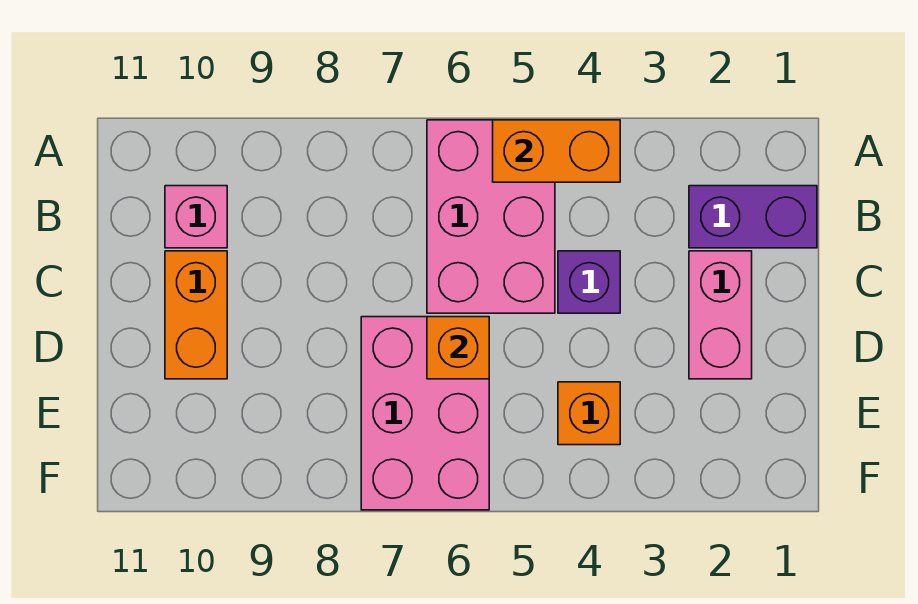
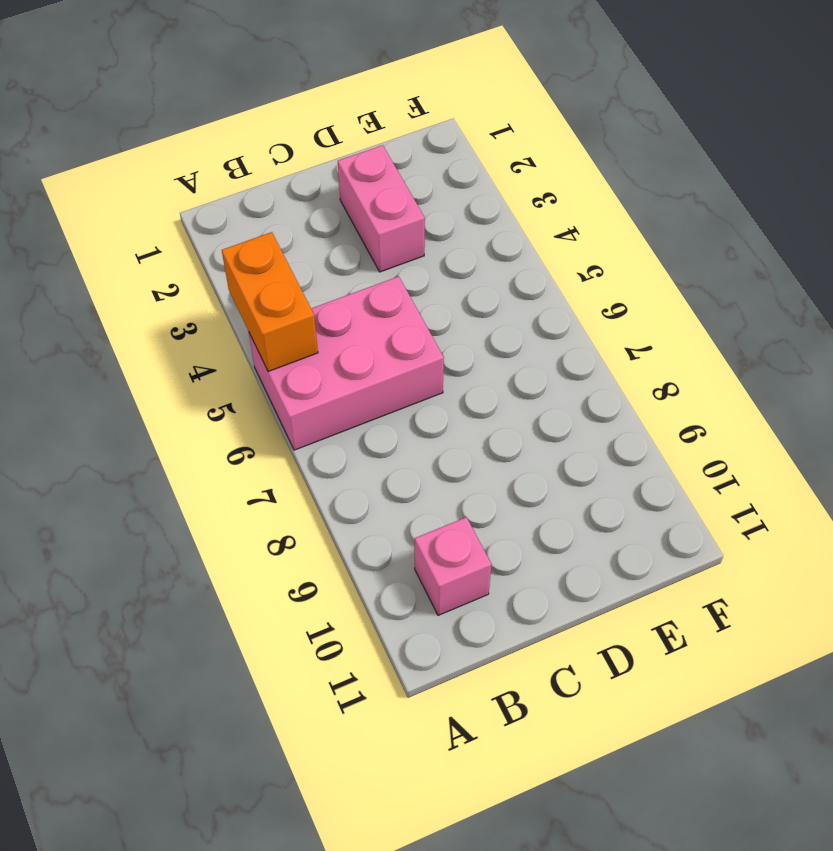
pink 1x2 brick [338,145,425,272] -> pink 1x2 brick turned to [689,251,752,379]
none -> purple 1x2 brick [689,186,817,248]
none -> purple 1x1 brick [558,251,620,313]

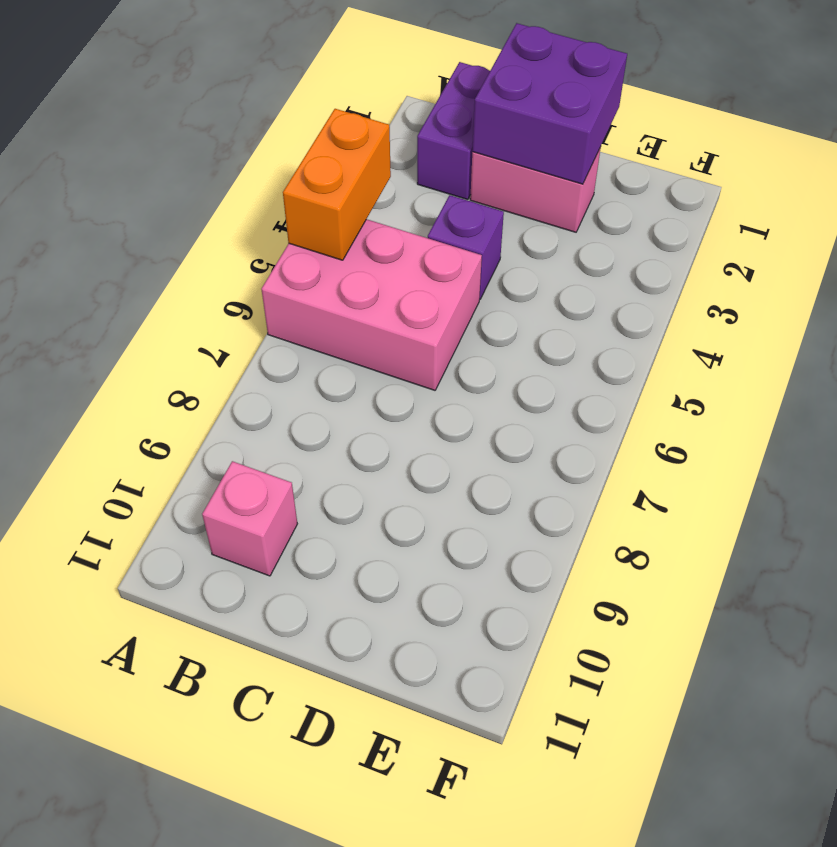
purple 2x2 brick [472,23,627,184] -> none
none -> orange 1x2 brick [165,251,227,379]
none -> pink 2x3 brick [361,317,489,510]

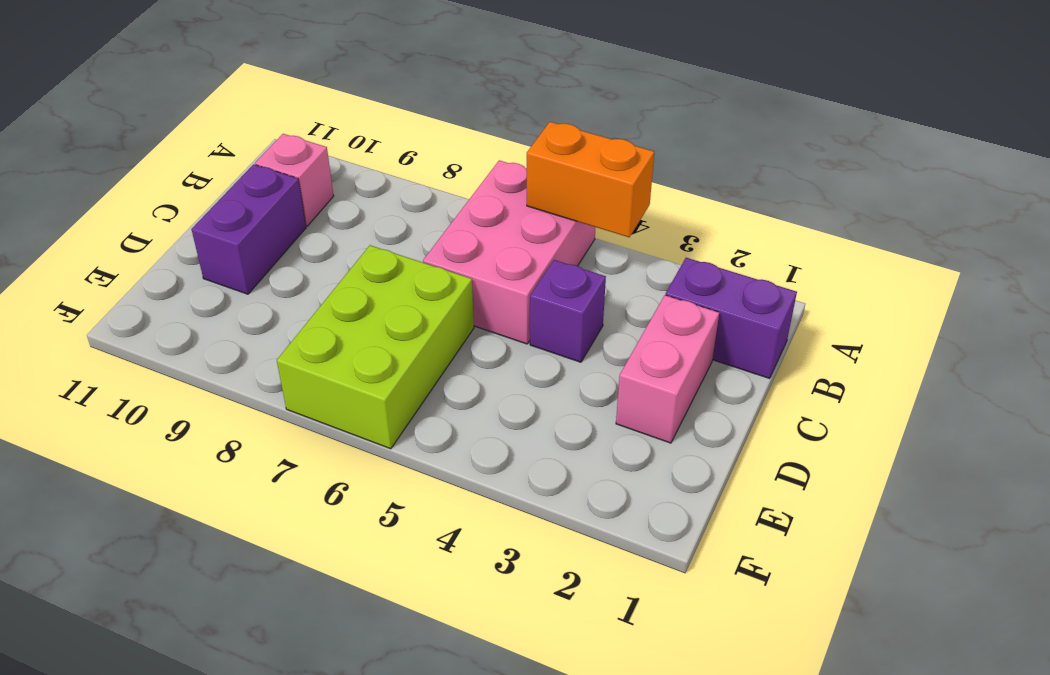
purple 1x2 brick [191,164,306,294] -> orange 1x2 brick [165,251,227,379]
lime 2x3 brick [277,245,474,449] -> pink 2x3 brick [361,317,489,510]
none -> orange 1x1 brick [558,382,620,445]
none -> orange 1x1 brick [427,317,489,379]

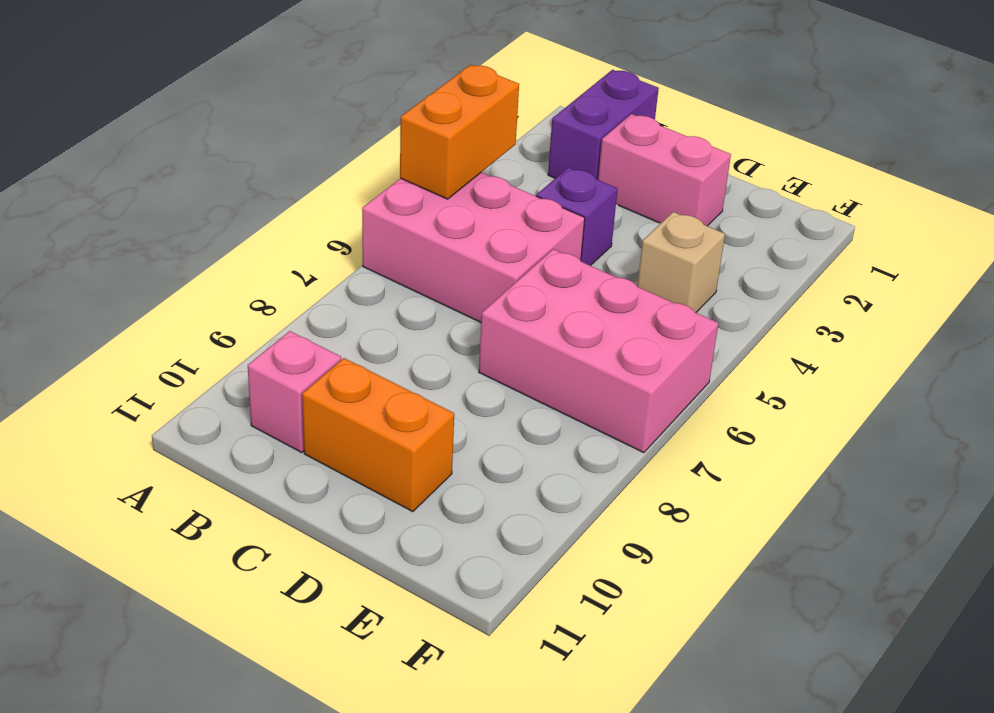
tan 1x1 brick [637,212,725,313] -> orange 1x1 brick [558,382,620,445]
none -> orange 1x1 brick [427,317,489,379]

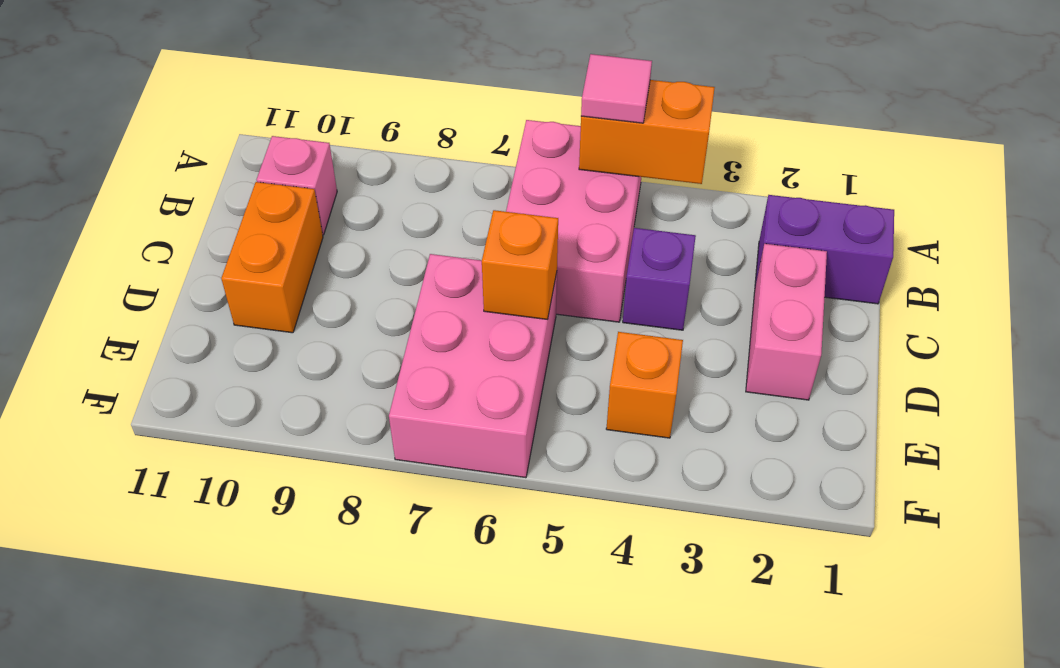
pink 1x1 tile [581,54,652,123] -> none

